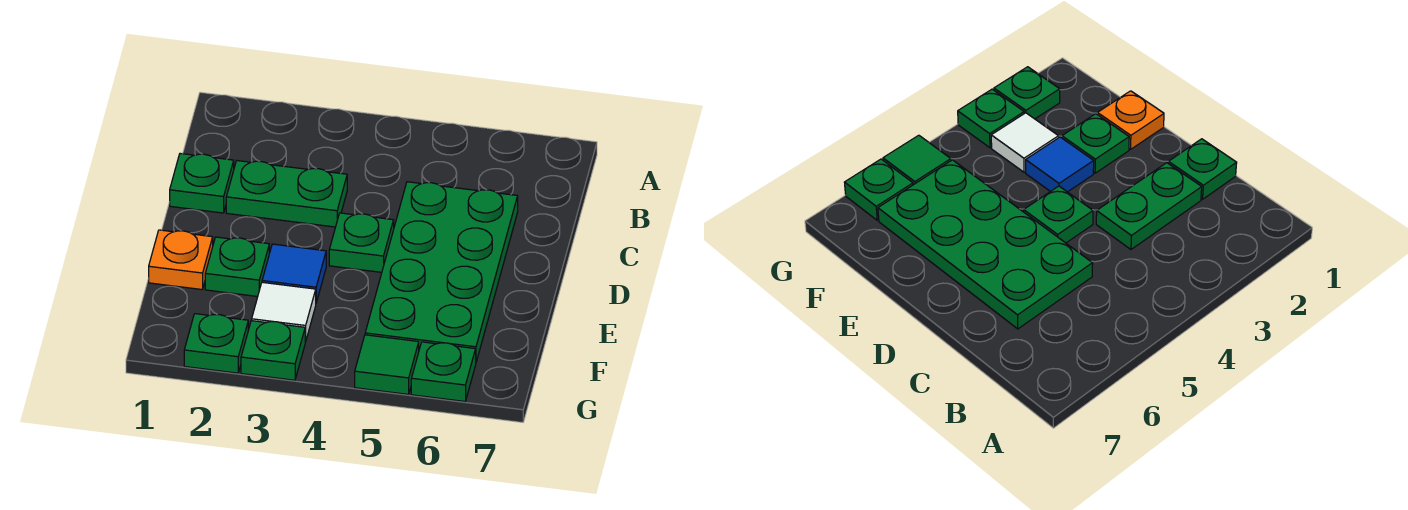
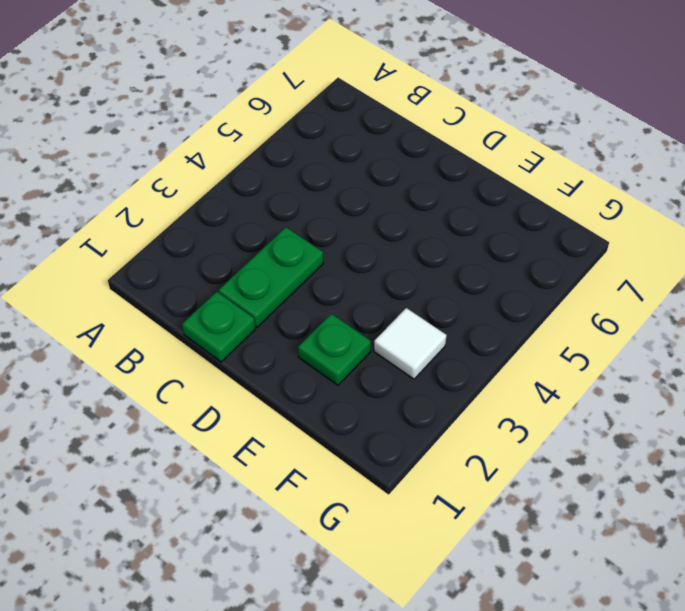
none -> green 2x4 plate [365,182,518,362]
none -> green 1x1 plate [329,213,394,272]
none -> orange 1x1 plate [149,230,213,289]

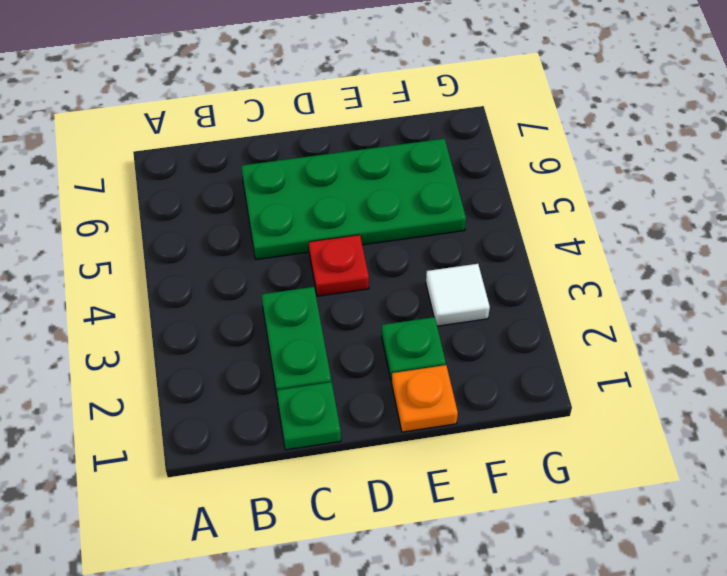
red 1x1 plate [309,235,369,296] -> green 1x1 plate [329,213,394,272]
none -> blue 1x1 tile [262,244,326,302]
none -> green 1x1 plate [184,314,248,373]
none -> green 1x1 plate [241,321,305,380]

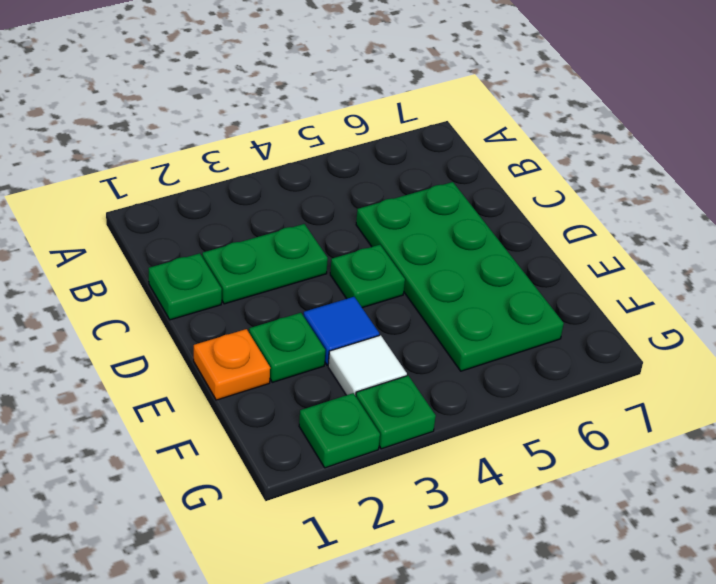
none -> green 1x1 tile [355,335,419,394]
none -> green 1x1 plate [411,342,476,401]

